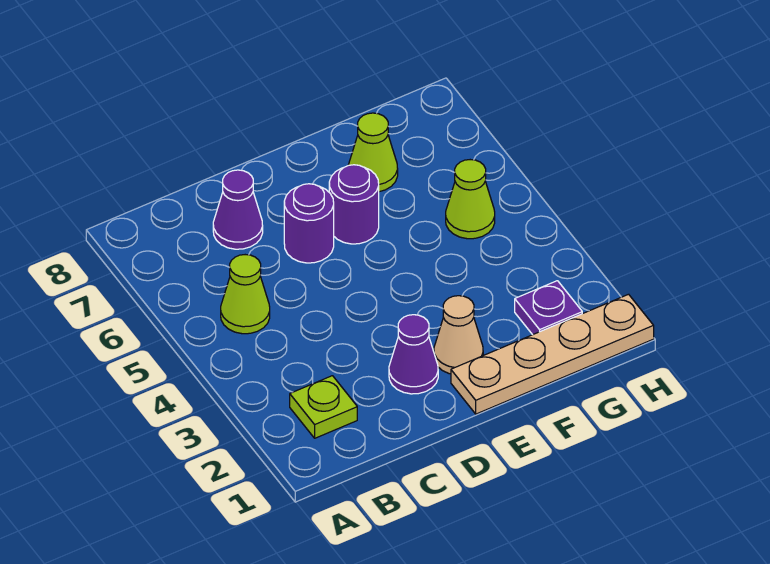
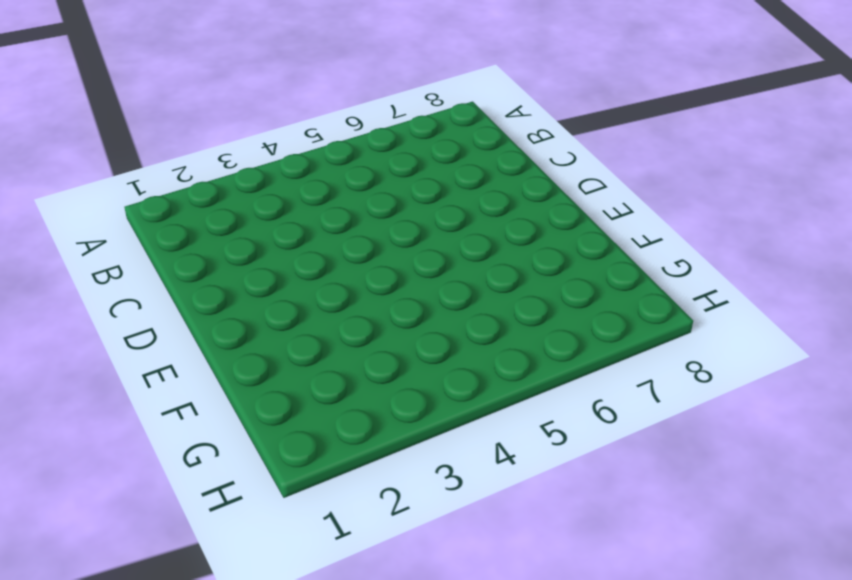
none -> lime 1x1 plate [290,376,357,438]
none -> lime 1x1 cone [221,255,270,334]

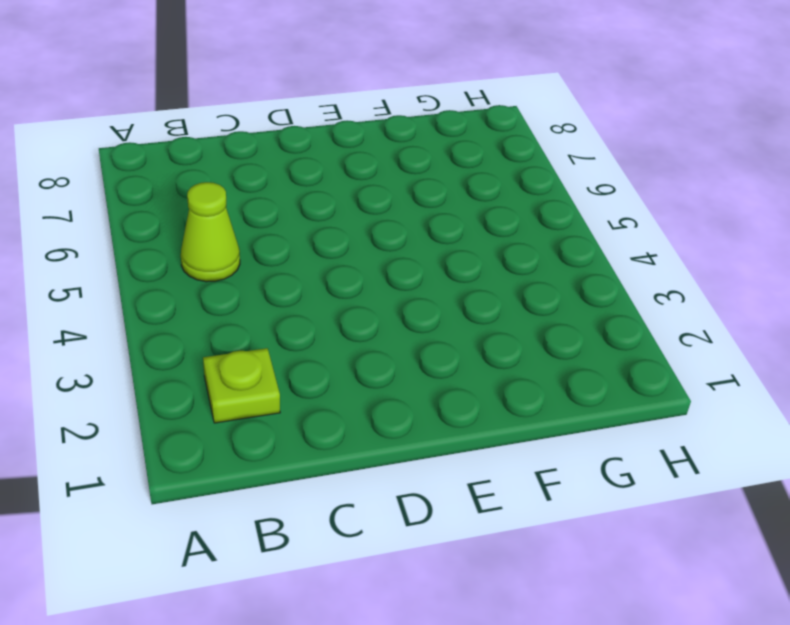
none -> purple 1x1 cone [213,170,263,249]
none -> purple 1x1 cone [389,315,438,394]

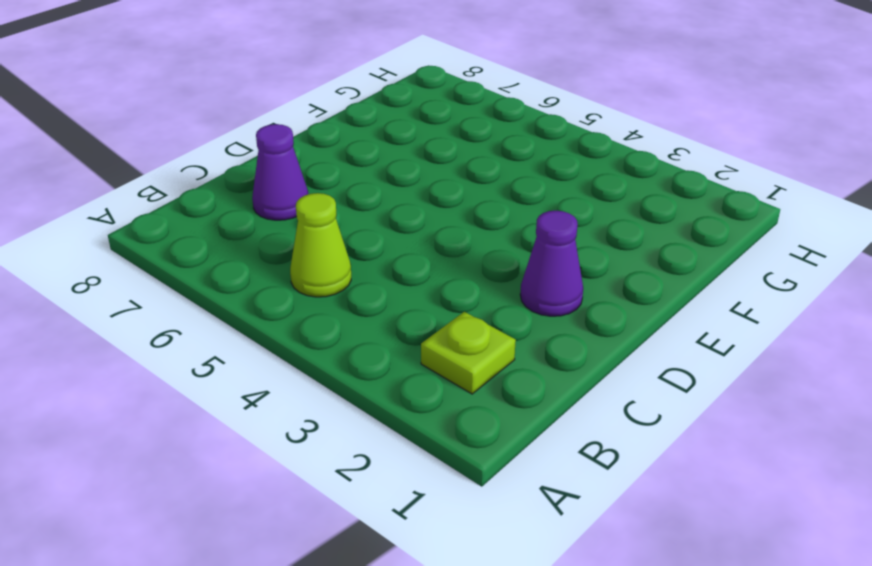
none -> purple 1x1 round brick [284,184,334,263]
none -> tan 1x4 plate [451,294,654,414]

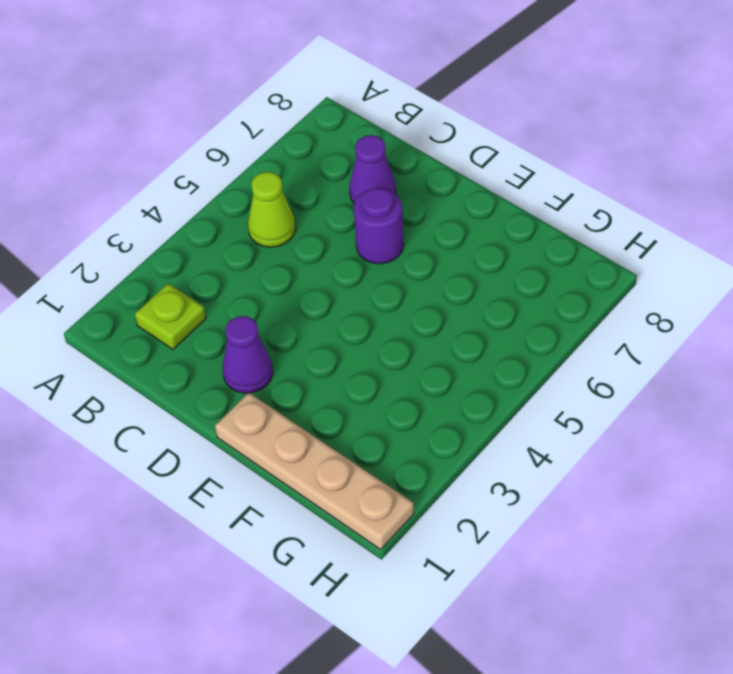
none -> tan 1x1 cone [434,296,483,374]
none -> purple 1x1 round brick [329,165,379,244]

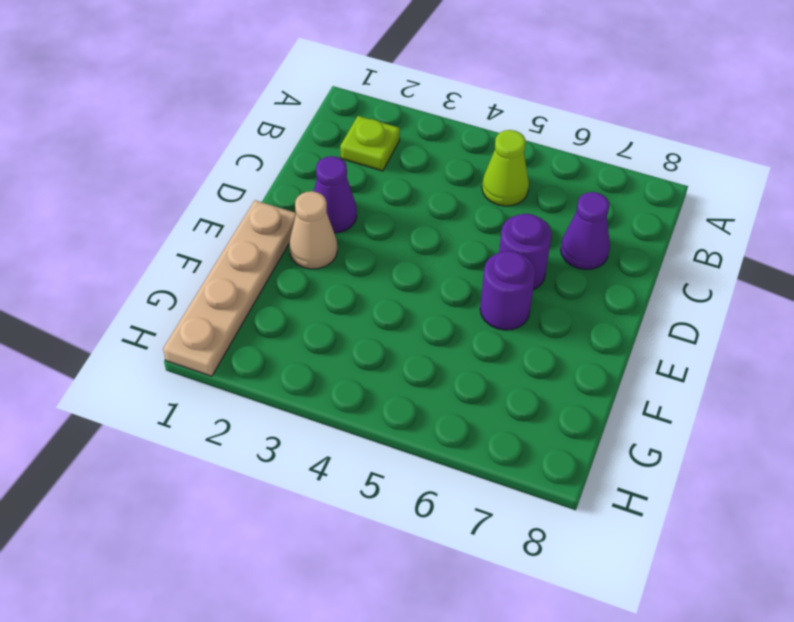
none -> lime 1x1 cone [349,113,398,192]
none -> purple 1x1 plate [515,281,582,335]

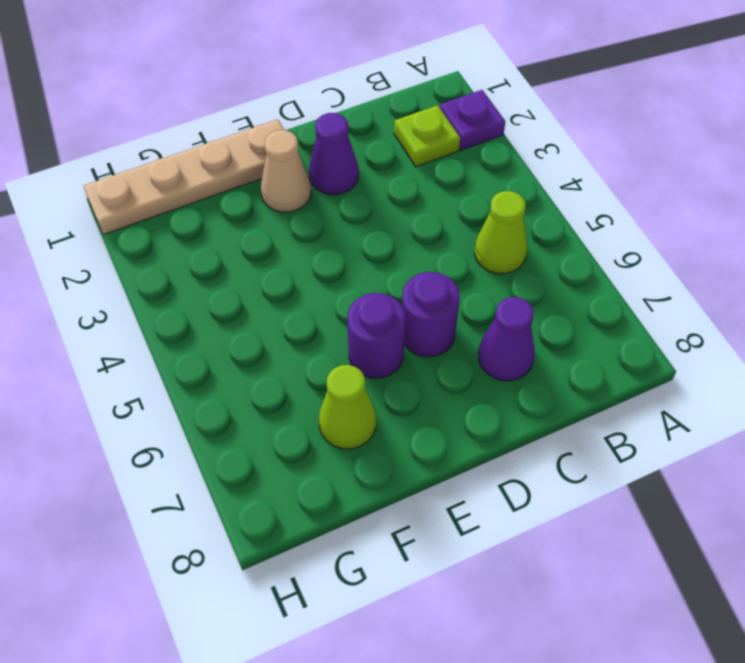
purple 1x1 plate [440,90,505,150] -> purple 1x1 plate moved to [515,281,582,335]
none -> lime 1x1 cone [446,160,495,239]

